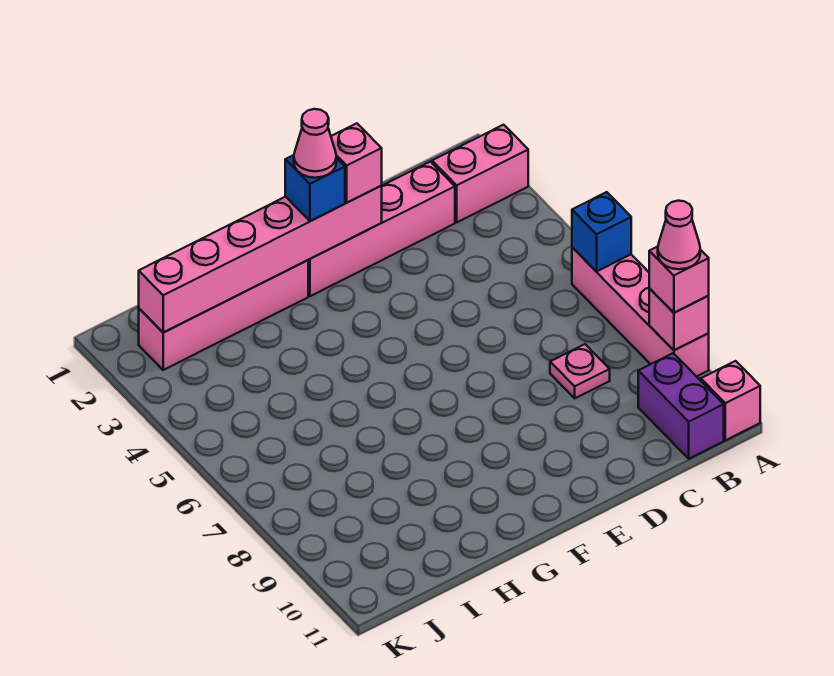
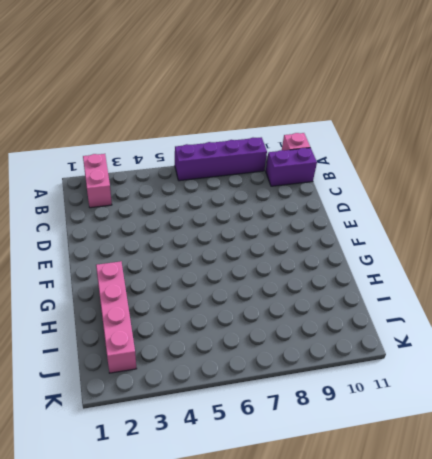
purple 1x4 brick [175,137,267,181] -> pink 1x4 brick [572,247,709,377]
none -> pink 1x4 brick [308,162,455,296]
none -> pink 1x1 plate [550,344,610,398]
none -> blue 1x1 brick [572,192,631,272]

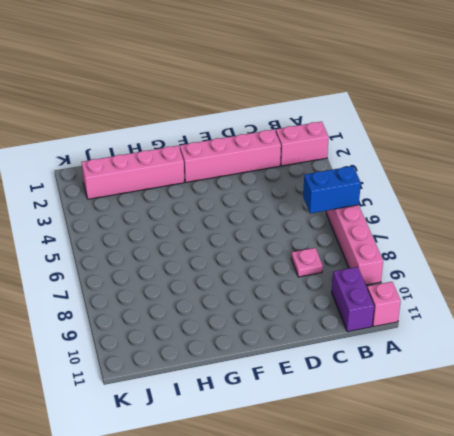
blue 1x2 brick [303,166,361,214] -> blue 1x1 brick [572,192,631,272]
none -> pink 1x1 brick [649,288,709,350]
none -> pink 1x6 brick [139,186,382,333]
none -> pink 1x1 brick [649,247,709,313]

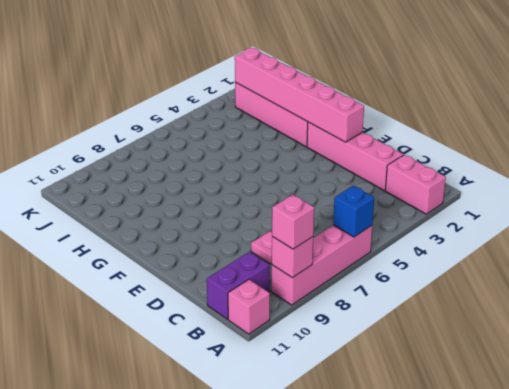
none -> pink 1x1 brick [331,123,382,203]
none -> blue 1x1 brick [285,155,345,221]
none -> pink 1x1 cone [658,201,700,269]

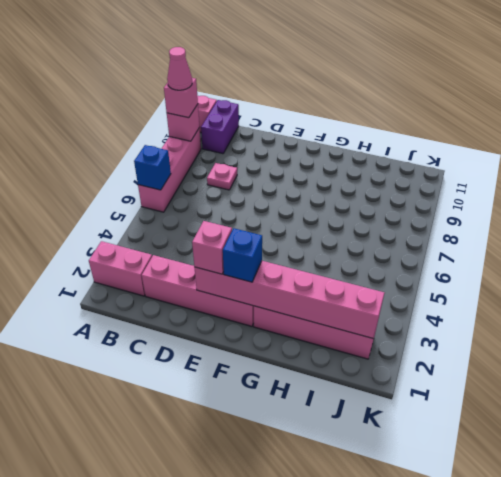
none -> pink 1x1 cone [294,109,336,178]

